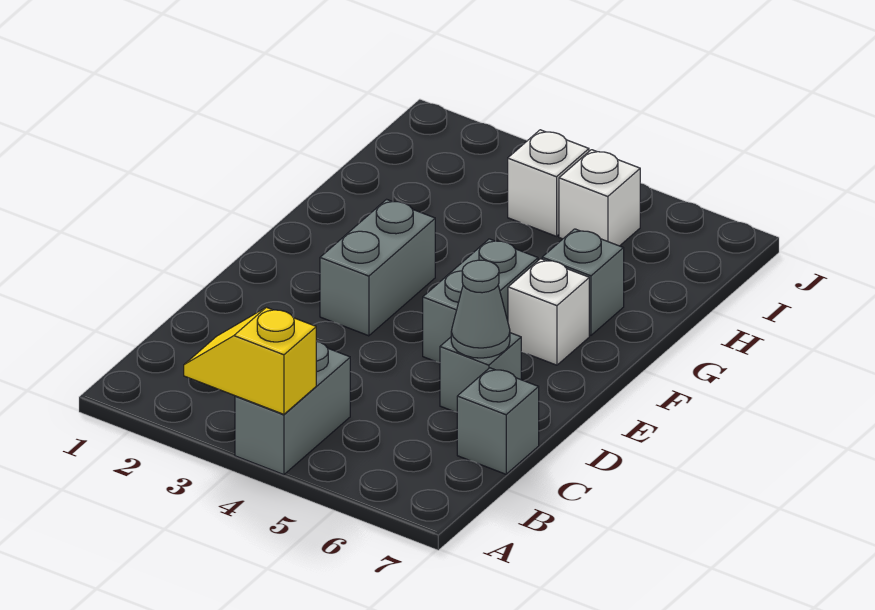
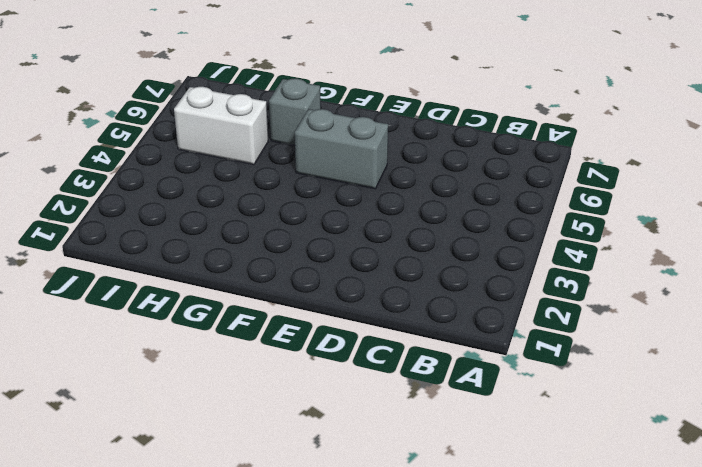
white 1x2 brick [174,87,268,165] -> white 1x1 brick [559,150,640,246]
none -> grey 1x2 brick [235,341,350,475]
none -> grey 1x1 brick [457,368,539,474]

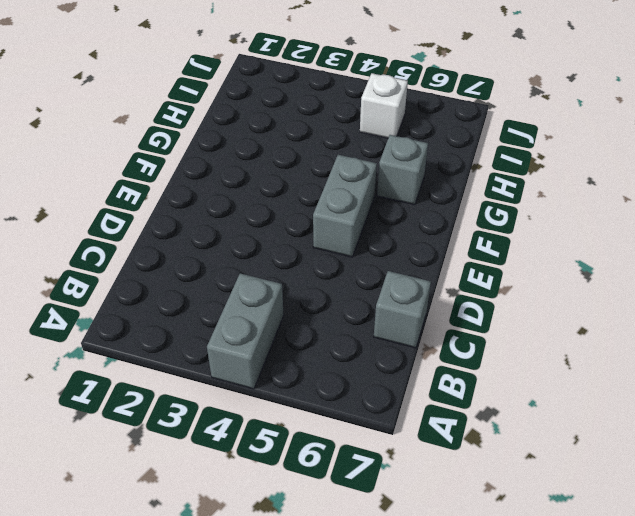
none -> grey 1x1 brick [440,333,521,412]
none -> grey 1x2 brick [320,199,435,336]

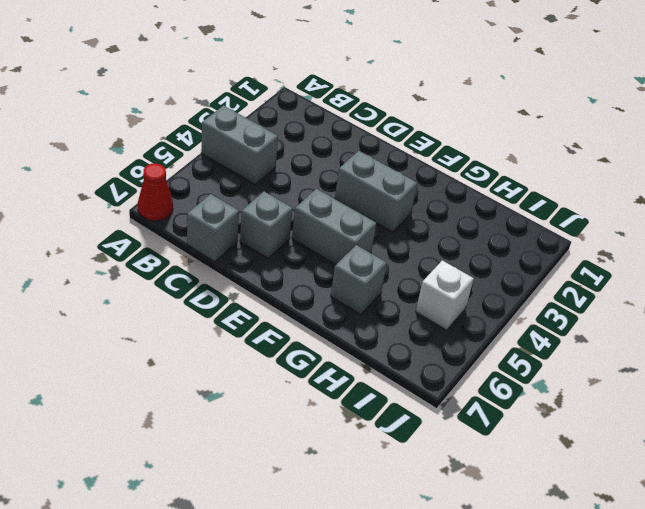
red 1x1 cone [138,164,173,221] -> none
none -> white 1x1 brick [508,259,589,365]
none -> white 1x1 brick [508,130,589,236]

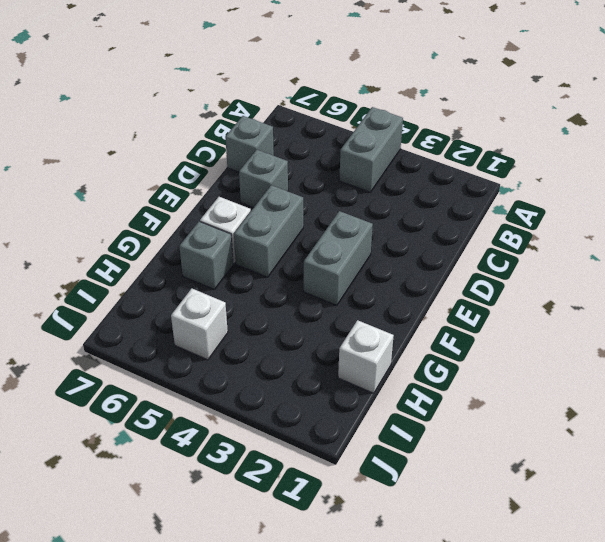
white 1x1 brick [338,320,394,393] -> white 1x1 brick moved to [508,130,589,236]
none -> yellow 1x2 slope [184,307,316,414]
none -> grey 1x1 cone [451,260,510,358]

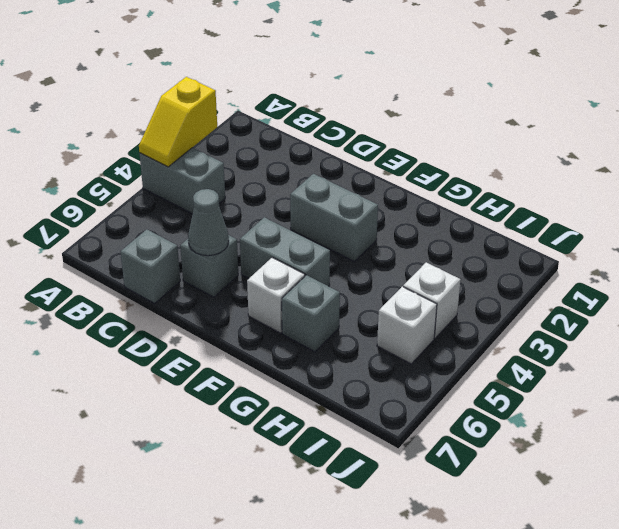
yellow 1x2 slope [139,77,217,167] -> yellow 1x2 slope turned to [184,307,316,414]

